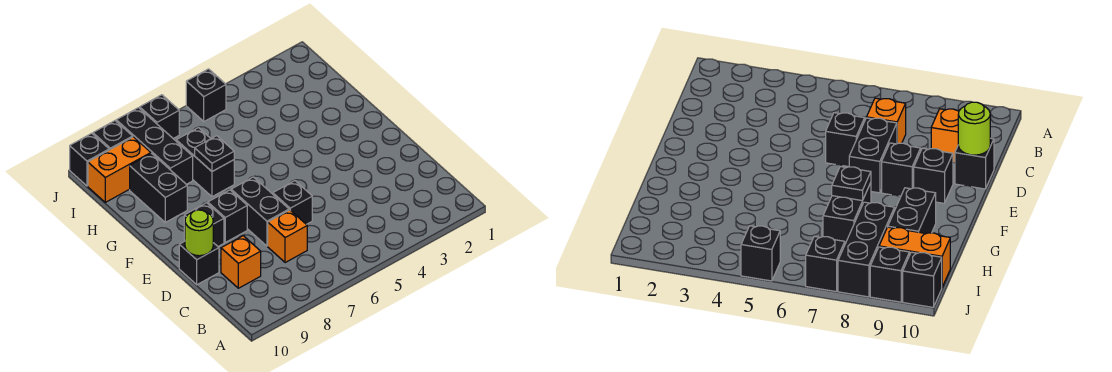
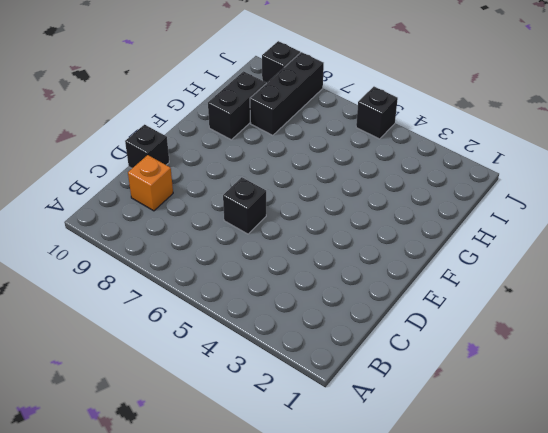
none -> orange 1x1 brick [268,210,307,263]
none -> black 1x2 brick [231,177,289,246]
none -> black 1x1 brick [208,190,247,242]

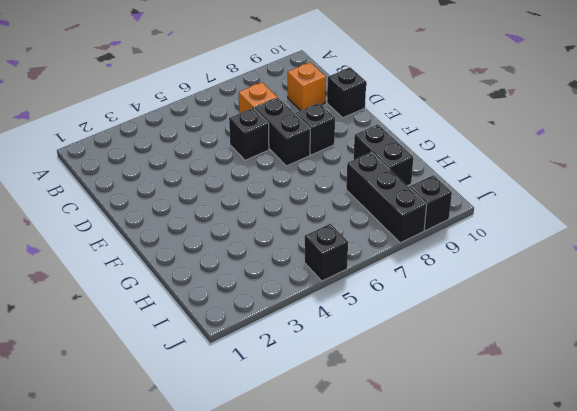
none -> black 1x1 brick [184,203,224,246]
none -> black 1x2 brick [176,128,234,197]
none -> orange 1x2 brick [88,137,151,202]

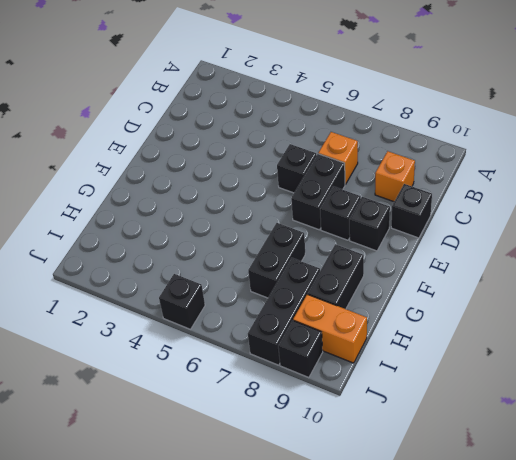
none -> black 1x1 brick [140,95,179,139]
none -> black 1x1 brick [70,133,109,186]
none -> lime 1x1 round brick [185,210,213,256]

